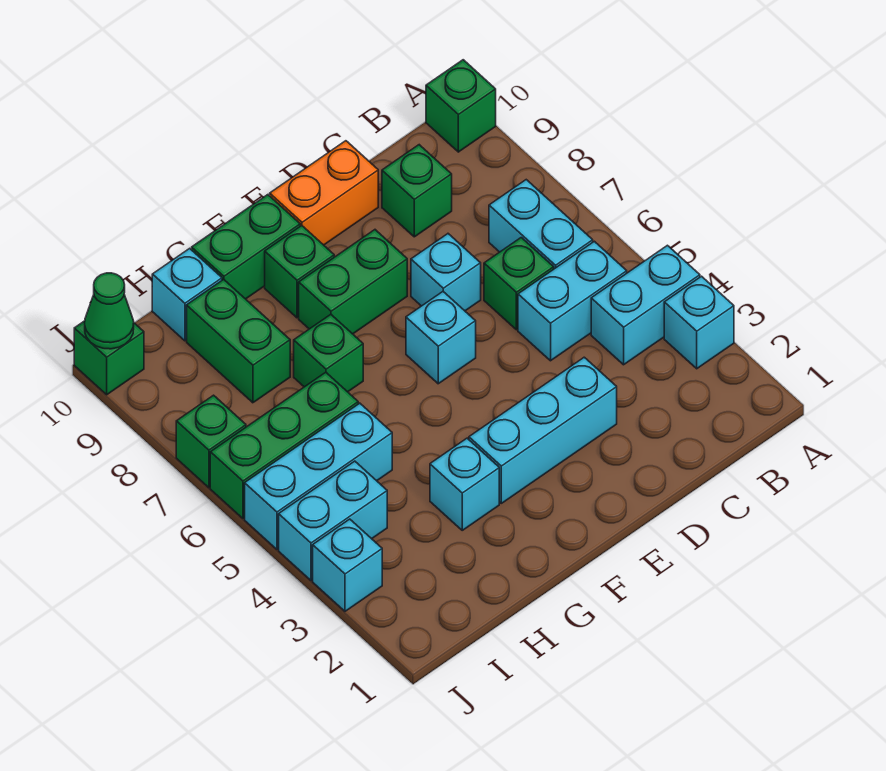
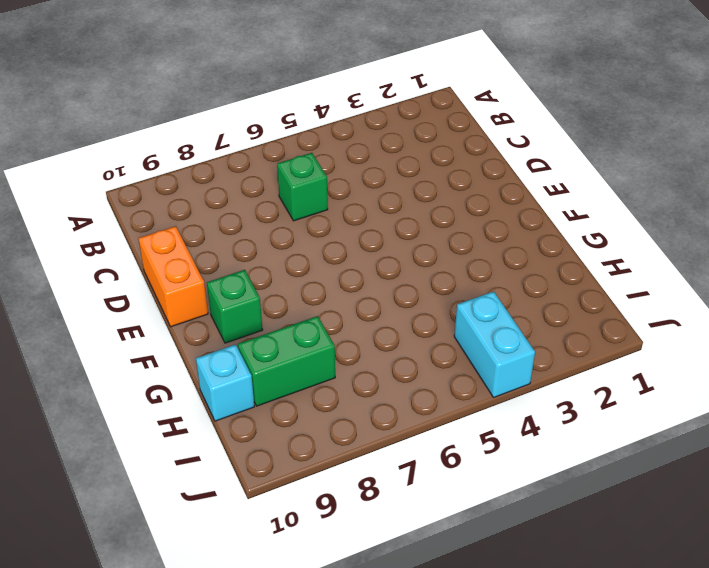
none -> cyan 1x1 brick [664,276,734,369]
none -> cyan 1x2 brick [591,245,700,365]
none -> green 1x1 brick [426,60,496,152]

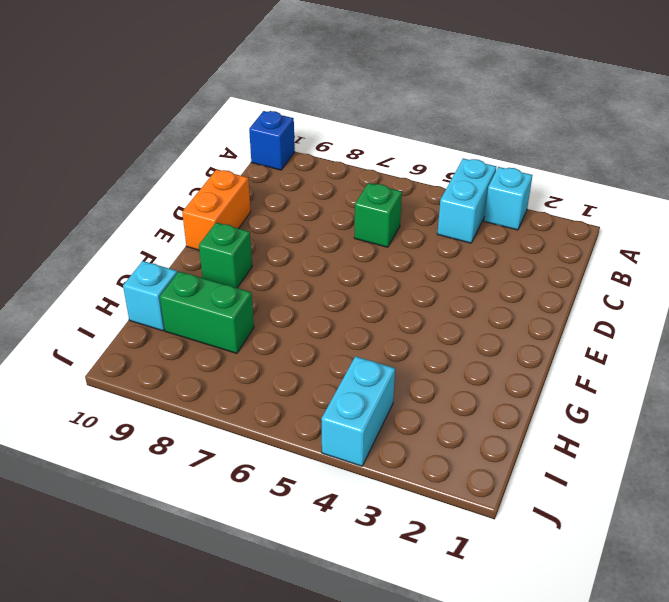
blue 1x1 brick [249,111,295,170] -> green 1x1 brick [426,60,496,152]
none -> cyan 1x2 brick [518,241,627,361]
none -> cyan 1x2 brick [489,180,593,269]
none -> green 1x1 brick [382,145,452,237]

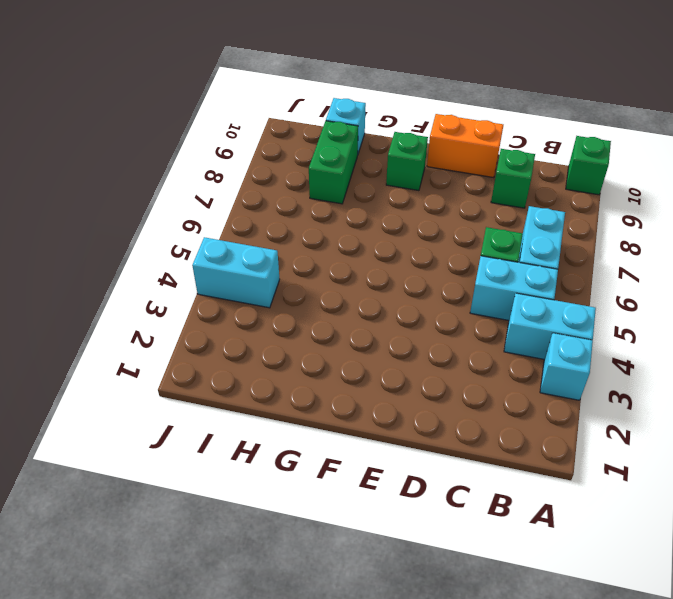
none -> cyan 1x3 brick [469,357,617,503]
none -> cyan 1x1 brick [411,234,481,311]
none -> cyan 1x1 brick [406,292,476,384]

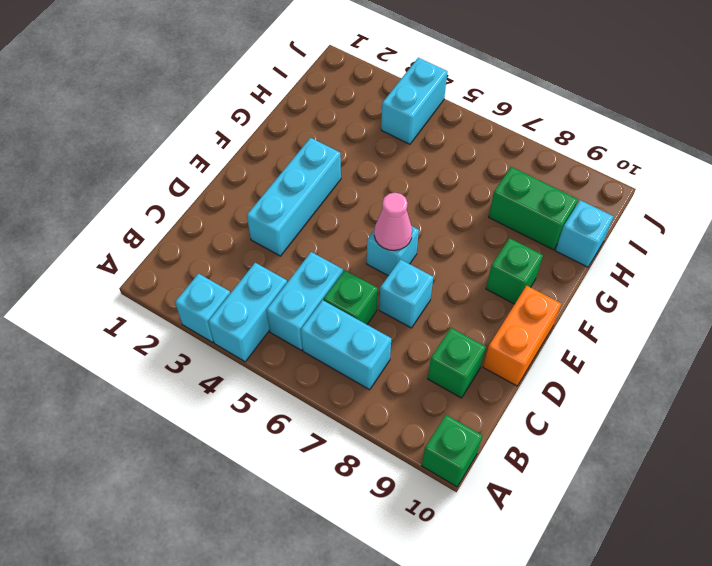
pink 1x1 cone [374,193,412,250] -> none
none -> green 1x2 brick [299,230,407,334]
none -> green 1x2 brick [192,195,300,299]
none -> cyan 1x1 brick [430,438,499,530]

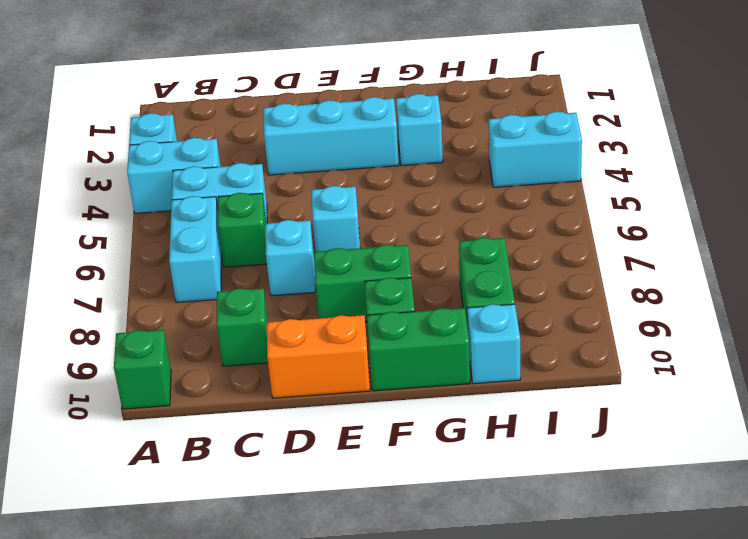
none -> green 1x1 brick [294,314,363,392]
none -> cyan 1x3 brick [245,403,392,549]
none -> green 1x3 brick [210,372,358,518]

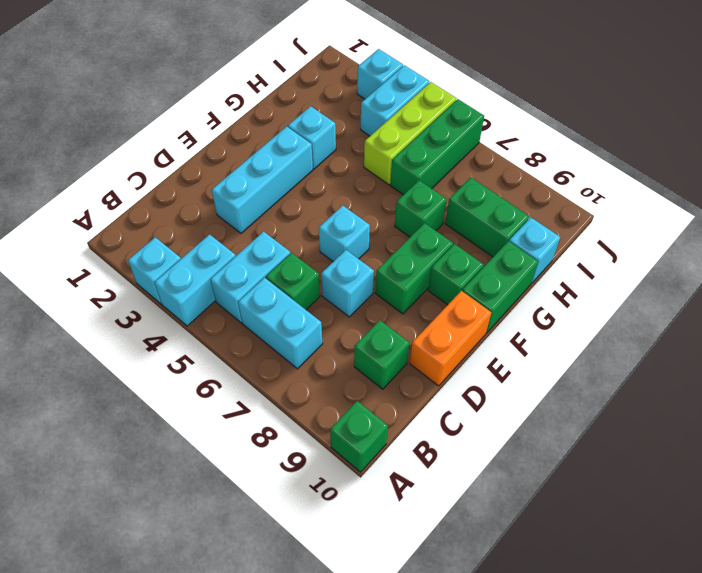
lime 1x3 brick [364,82,456,185] -> cyan 1x3 brick [245,403,392,549]
none -> green 1x1 brick [176,395,246,488]
none -> green 1x1 brick [74,321,144,395]
none -> green 1x1 cone [85,273,134,349]

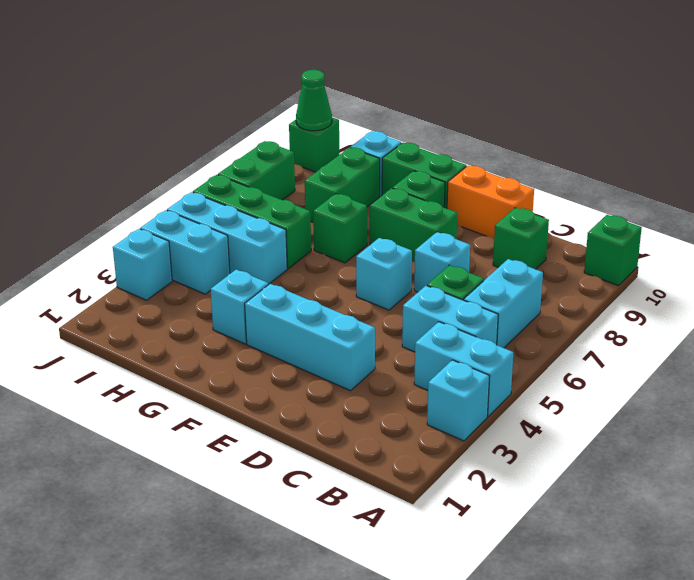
green 1x2 brick [218,141,295,200] -> green 1x1 brick [176,395,246,488]

